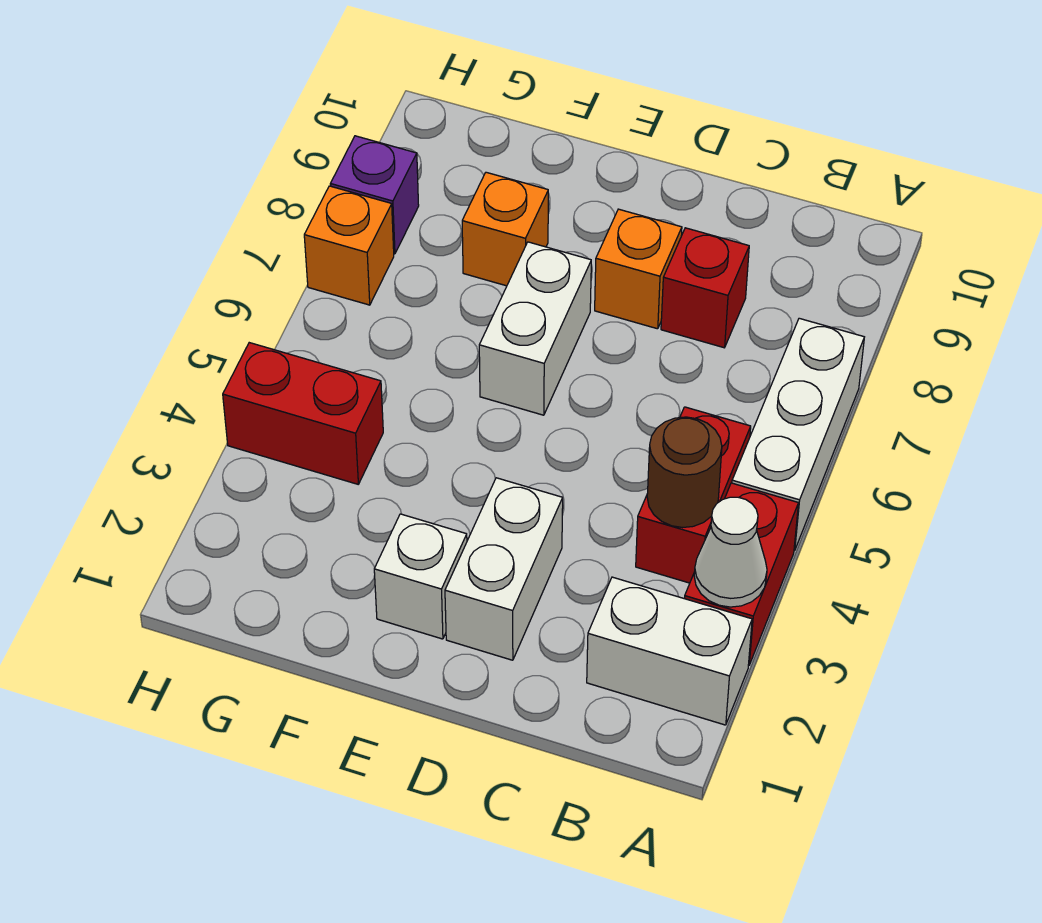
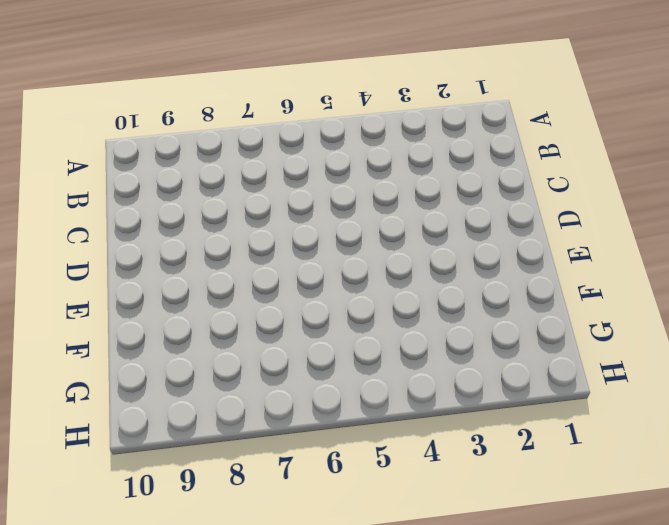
none -> white 1x2 brick [587,577,752,725]
none -> red 1x2 brick [685,483,798,666]
none -> white 1x3 brick [732,318,864,551]

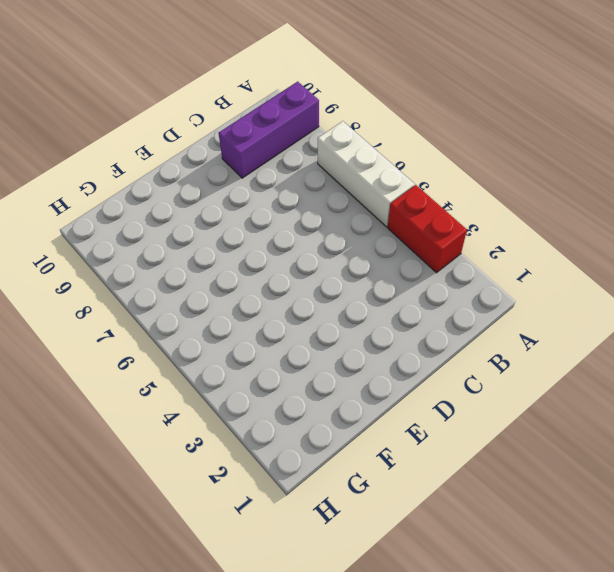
purple 1x3 brick [219,82,319,178] -> none
none -> white 1x2 brick [587,577,752,725]
none -> red 1x2 brick [636,407,751,583]
none -> red 1x1 brick [661,228,749,348]

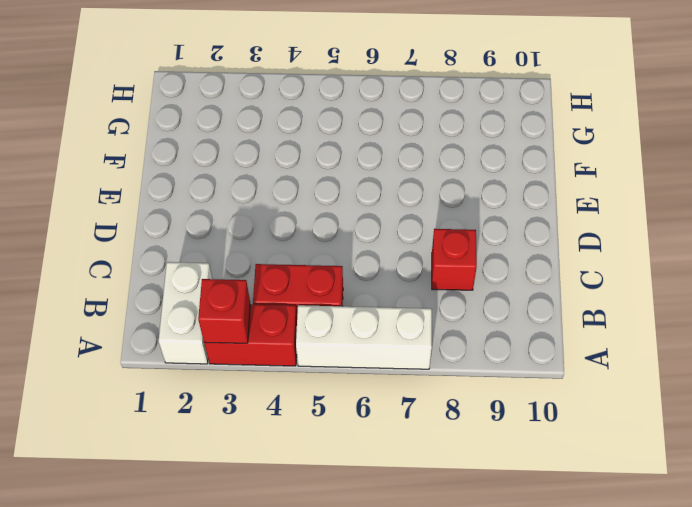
red 1x1 brick [198,279,250,343] -> white 1x1 cone [694,497,767,607]
none -> white 1x2 brick [445,478,563,660]
none -> orange 1x1 brick [595,209,682,329]
none -> white 1x1 brick [374,514,467,639]

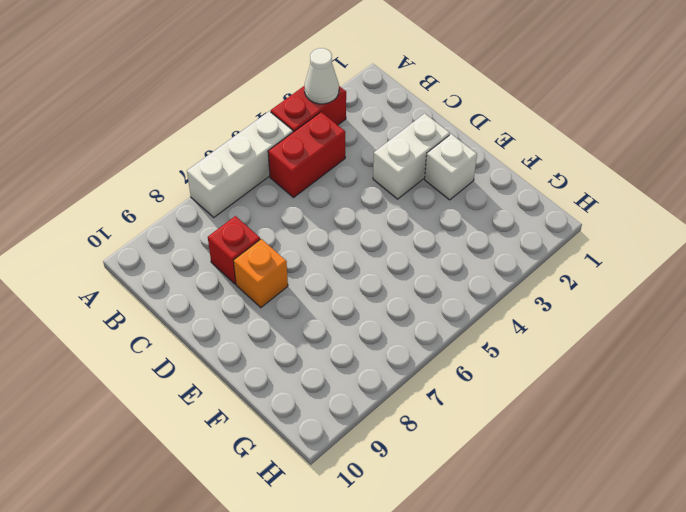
none -> white 1x2 brick [587,577,752,725]
none -> white 1x2 brick [479,242,591,415]
none -> orange 1x1 brick [462,172,548,286]

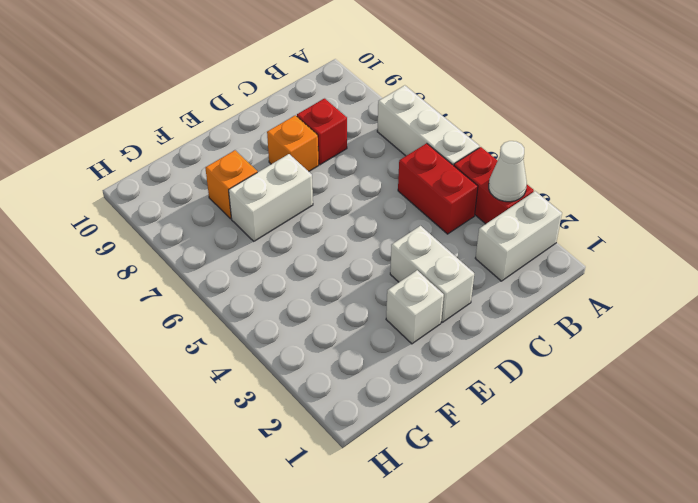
white 1x2 brick [229,154,313,241] -> white 1x2 brick turned to [479,242,591,415]
none -> red 1x2 brick [223,343,383,484]
none -> orange 1x1 brick [304,186,394,305]
none -> purple 1x1 brick [330,136,419,254]

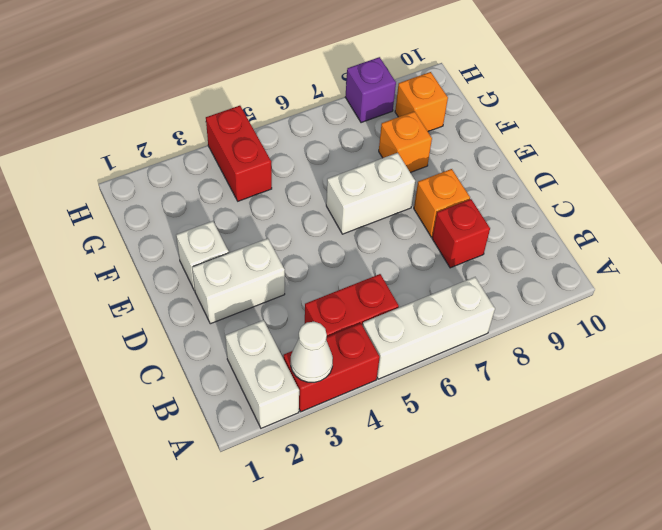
orange 1x1 brick [395,72,448,132] -> orange 1x1 brick moved to [304,186,394,305]
none -> brown 1x1 round brick [647,417,722,528]

